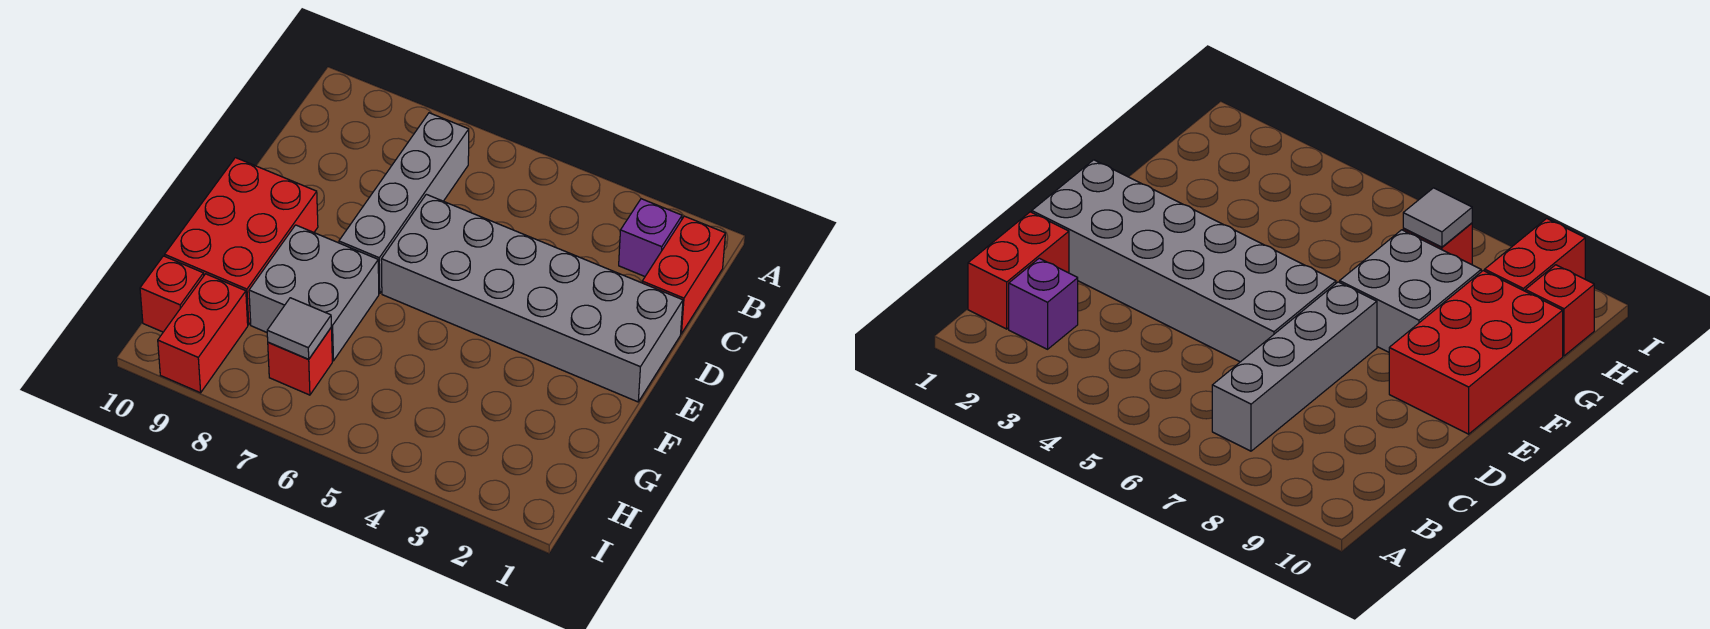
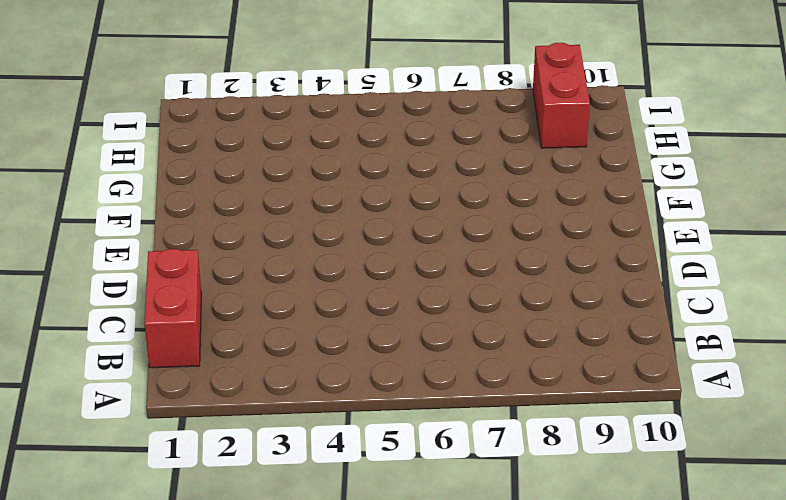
none -> purple 1x1 brick [619,199,682,276]
none -> grey 1x4 brick [339,113,469,293]

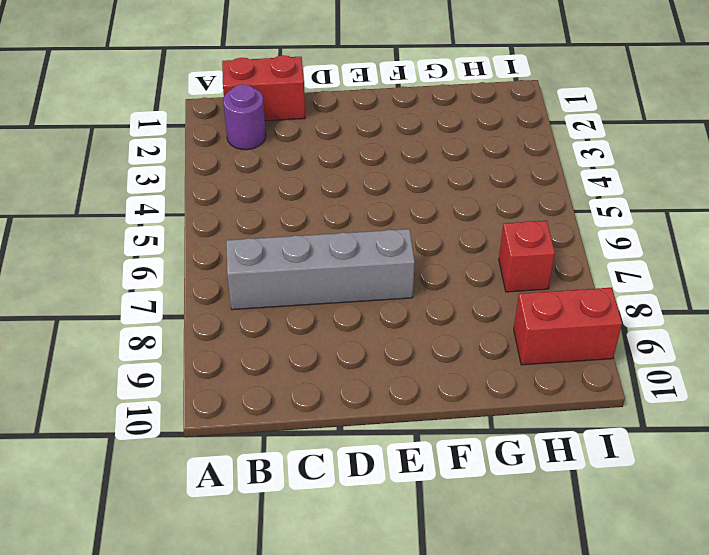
purple 1x1 round brick [223,84,266,150] -> purple 1x1 brick [619,199,682,276]
none -> grey 2x6 brick [381,194,683,402]
none -> red 2x3 brick [165,158,318,325]

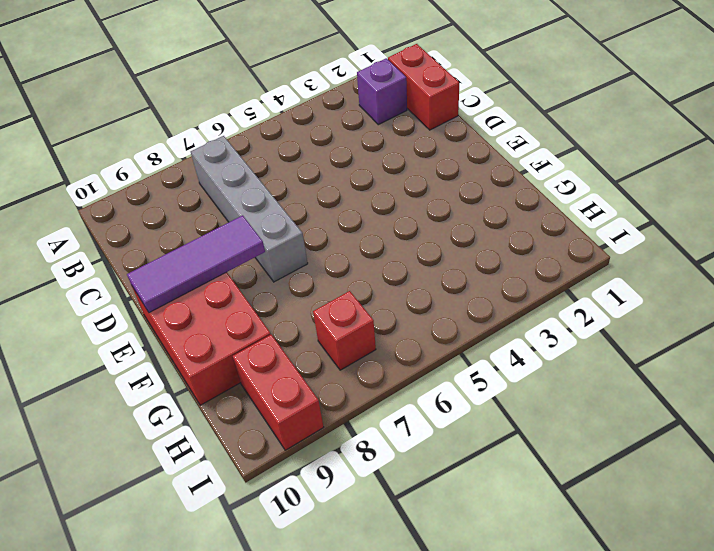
purple 1x3 tile [127,215,265,313] -> none
none -> grey 2x6 brick [381,194,683,402]
none -> grey 2x2 brick [249,225,379,361]

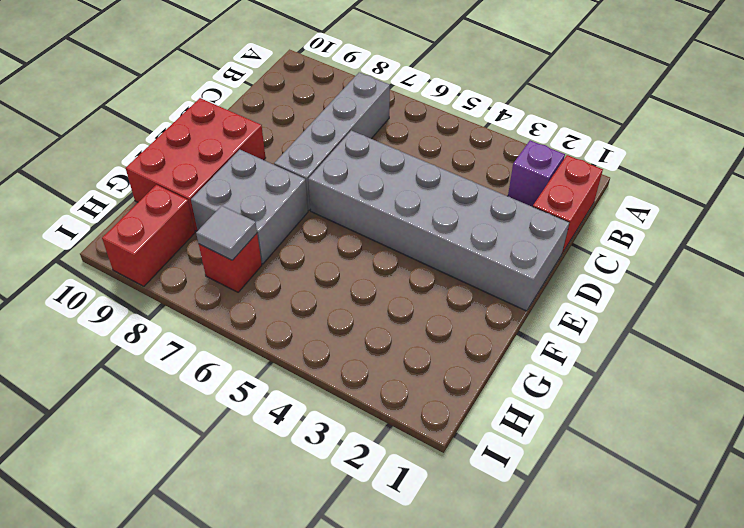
none -> red 1x1 brick [140,256,204,332]

